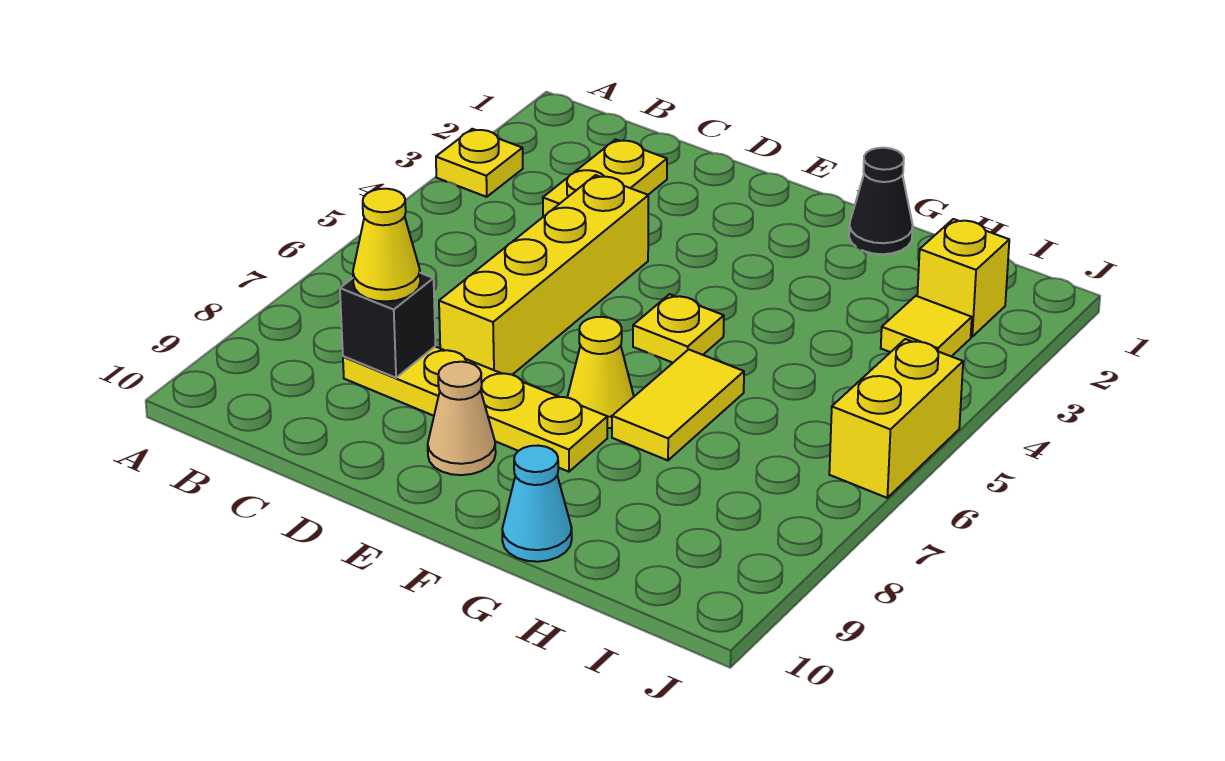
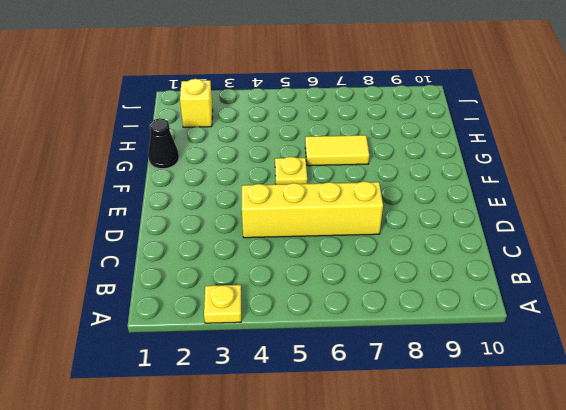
none -> yellow 1x2 plate [543,139,667,217]
none -> yellow 1x4 plate [343,347,607,472]
none -> tan 1x1 cone [428,362,496,475]

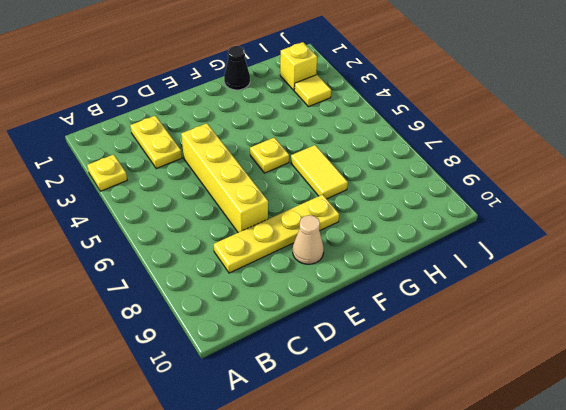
none -> yellow 1x1 cone [567,317,634,428]
none -> cyan 1x1 cone [502,446,572,562]
none -> yellow 1x2 brick [829,339,963,498]

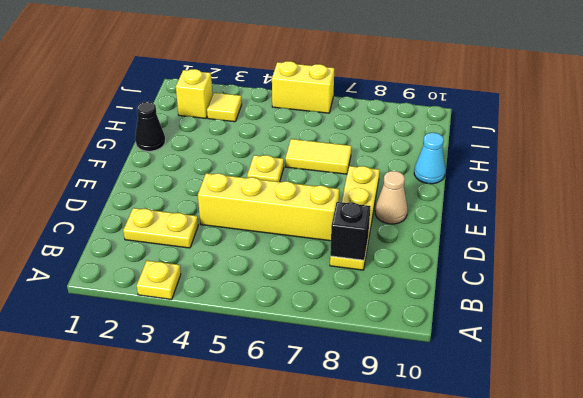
none -> yellow 1x1 cone [567,317,634,428]
none -> yellow 1x1 cone [353,189,420,301]

